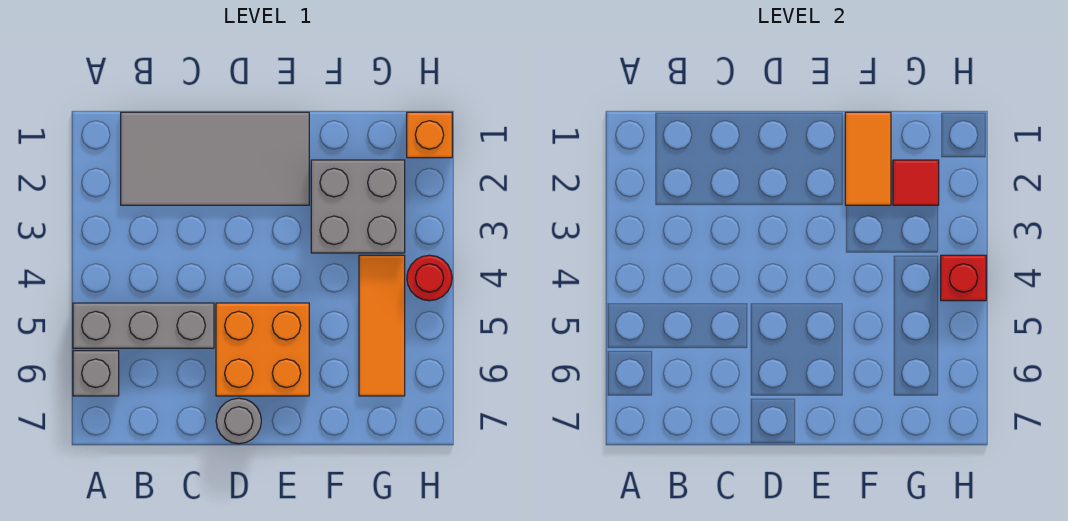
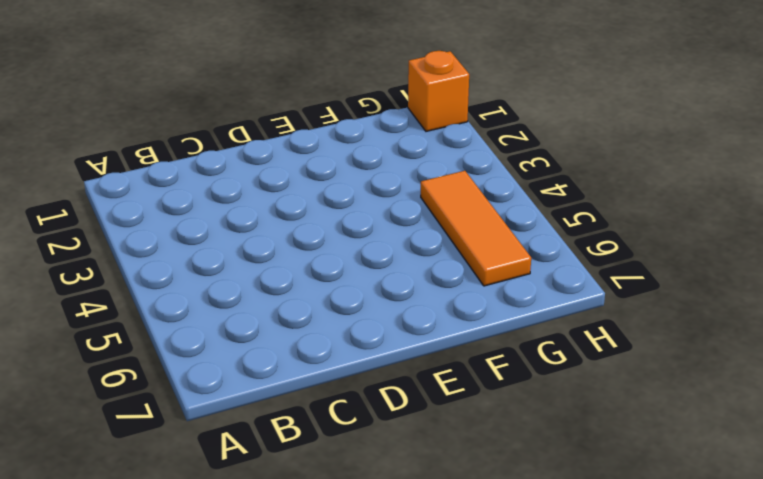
none -> grey 1x3 brick [73,303,214,348]
none -> grey 1x1 brick [73,351,119,396]
none -> grey 2x4 tile [121,112,309,205]

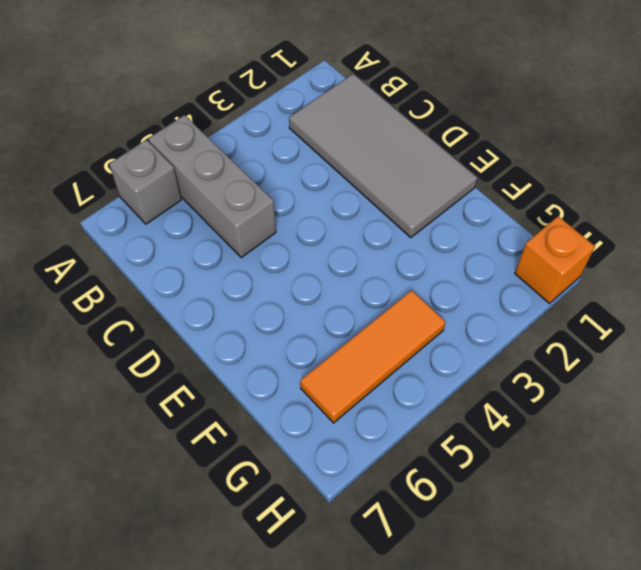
none -> orange 2x2 brick [216,303,309,396]
none -> grey 1x1 round brick [216,398,261,444]
none -> grey 2x2 brick [311,160,405,253]

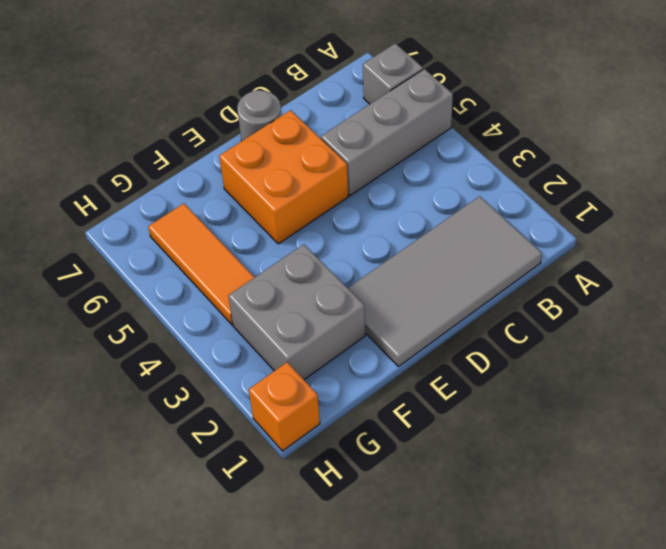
none -> red 1x1 round brick [407,255,452,301]
none -> orange 1x2 tile [845,112,891,205]
none -> red 1x1 tile [893,160,939,205]

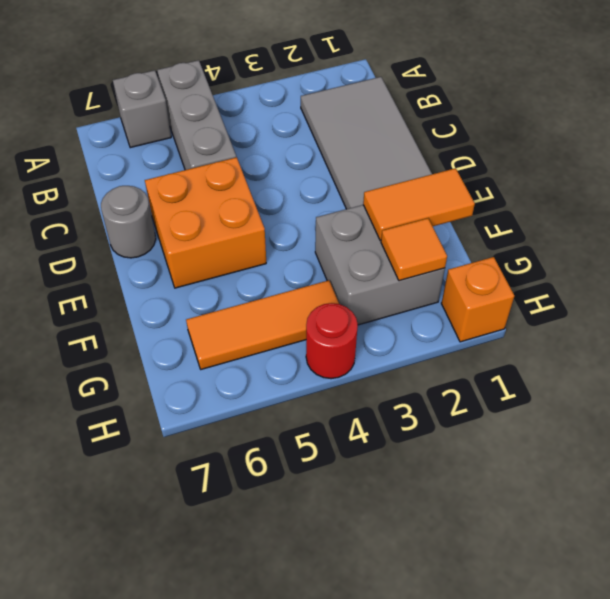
orange 1x1 tile [381,218,447,281] -> red 1x1 tile [893,160,939,205]
none -> red 1x1 brick [941,255,986,301]

